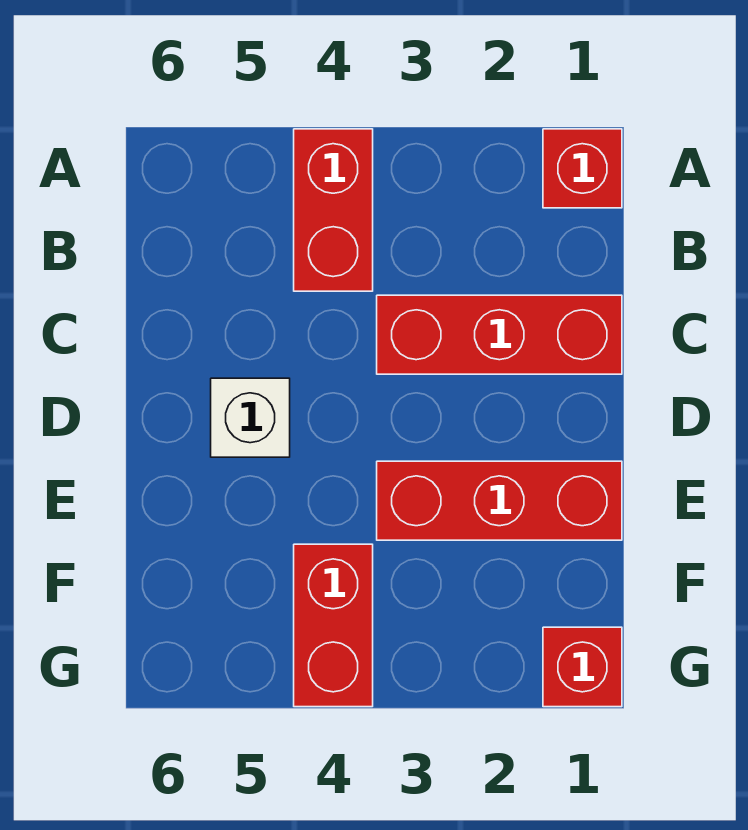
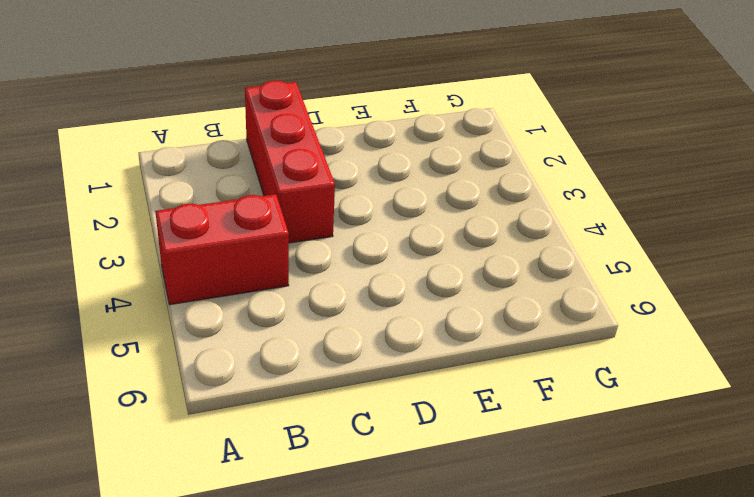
none -> red 1x1 brick [543,129,622,208]
none -> white 1x1 brick [211,378,290,457]

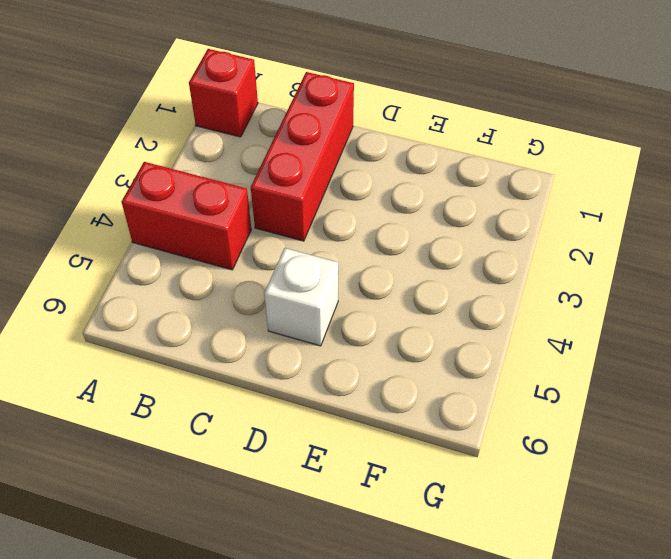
none -> red 1x3 brick [377,461,622,540]
none -> red 1x2 brick [294,544,373,707]

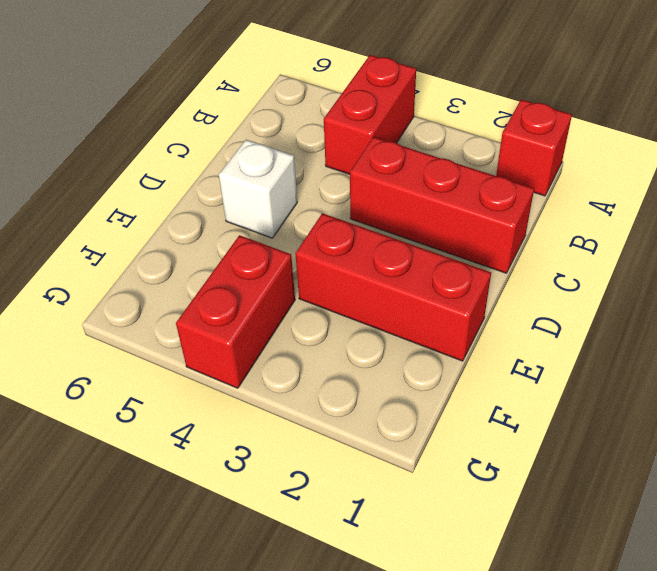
none -> red 1x1 brick [543,627,622,707]

